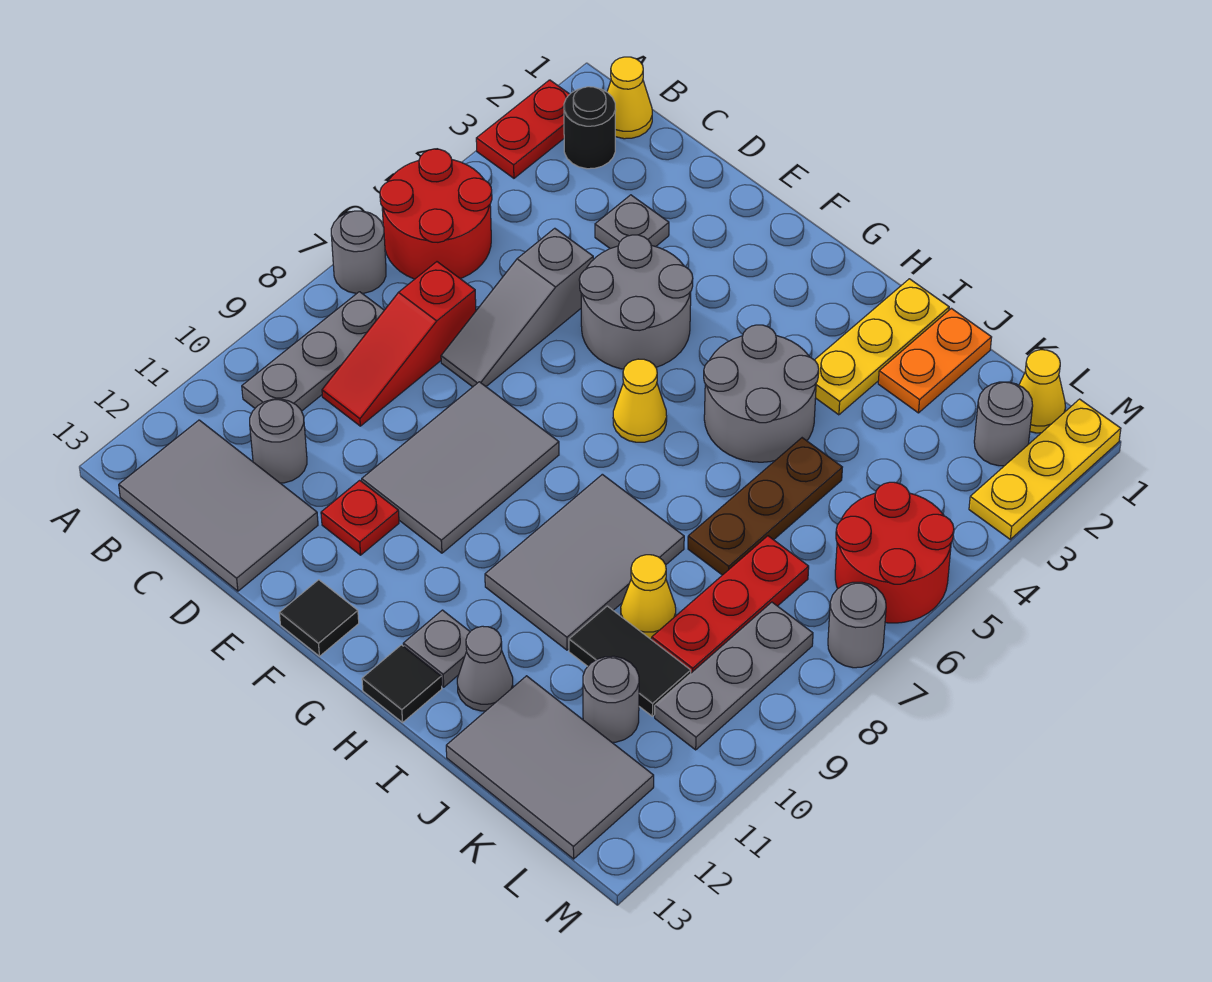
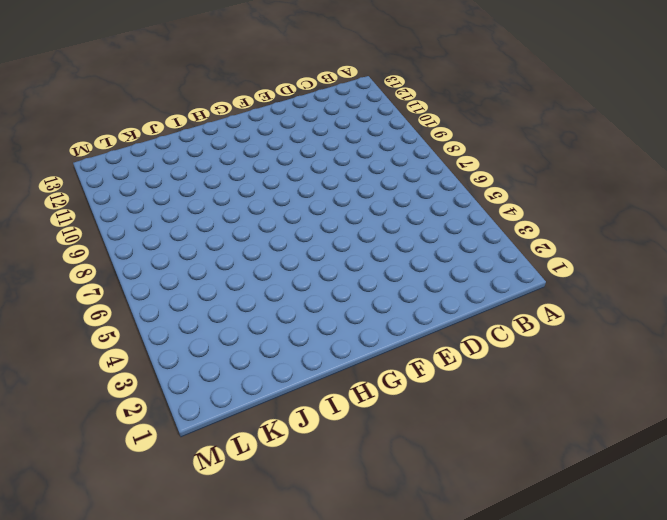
none -> red 1x2 plate [476,80,570,178]
none -> red 2x2 round brick [380,149,492,279]
none -> grey 1x1 round brick [331,211,386,293]
none -> yellow 1x1 cone [607,57,652,139]

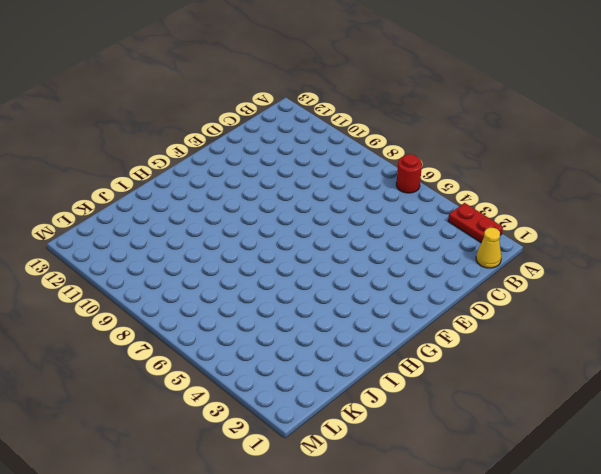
red 1x1 round brick [396,154,422,193] -> red 2x2 round brick [380,149,492,279]
none -> grey 1x1 round brick [331,211,386,293]
none -> black 1x1 round brick [564,87,616,169]
none -> grey 1x3 plate [242,292,384,411]
none -> grey 2x3 tile [119,420,318,591]

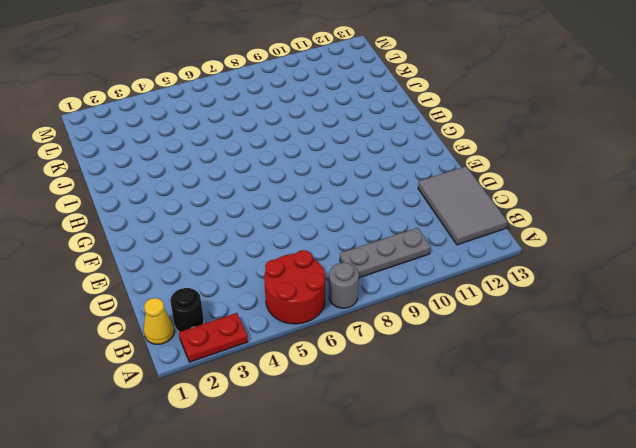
none -> red 1x3 slope [322,262,476,426]
none -> grey 1x1 round brick [250,399,307,483]
none -> grey 1x1 plate [595,195,669,249]
none -> grey 1x3 slope [441,228,593,387]

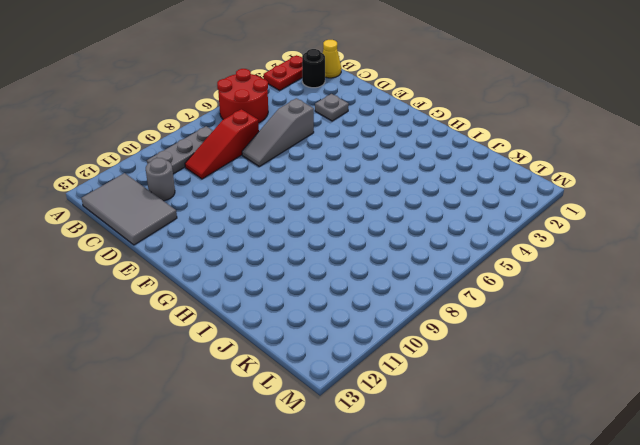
none -> grey 1x1 round brick [331,211,386,293]
none -> grey 2x2 round brick [579,235,693,369]
none -> grey 2x3 tile [362,382,559,553]
none -> red 1x1 plate [321,480,399,555]

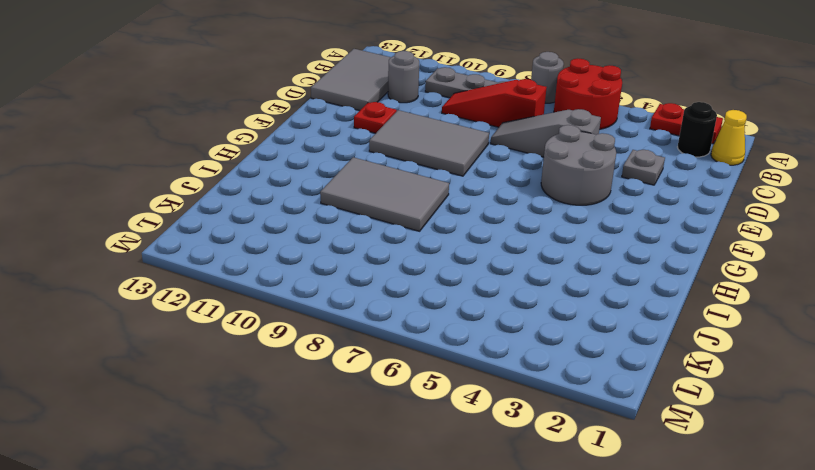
none -> black 1x1 tile [279,580,359,656]
none -> yellow 1x1 cone [613,359,667,442]
none -> grey 2x2 round brick [704,325,819,462]
none -> grey 1x1 plate [403,610,470,687]

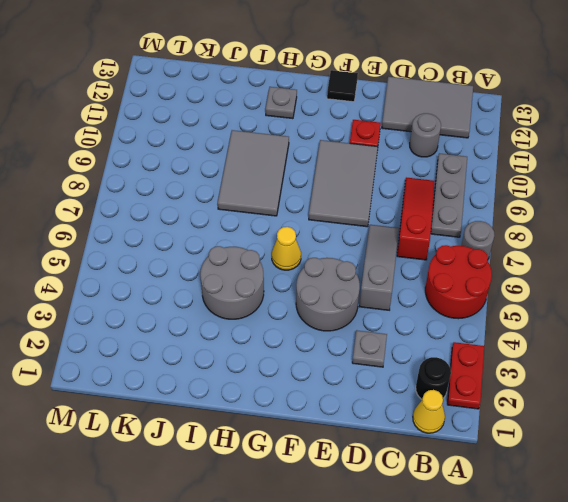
none -> black 1x1 tile [362,645,442,722]
none -> yellow 1x3 plate [815,279,949,415]
none -> grey 1x1 cone [457,626,513,711]
none -> orange 1x2 plate [878,308,992,413]

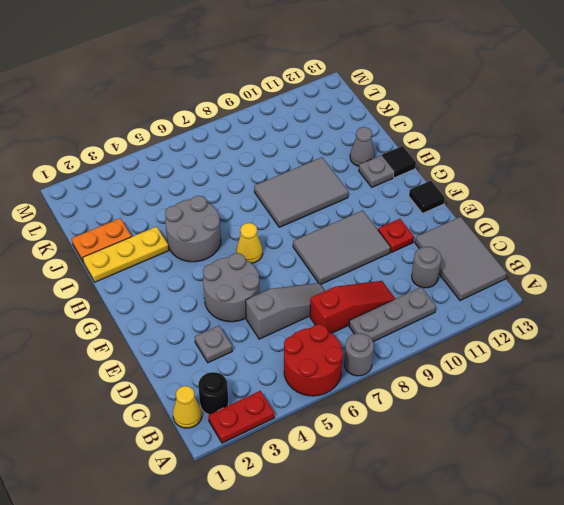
none -> brown 1x3 plate [688,438,842,575]
none -> yellow 1x1 cone [621,555,676,639]
none -> black 1x2 tile [569,606,691,716]
none -> grey 2x3 tile [446,676,654,859]

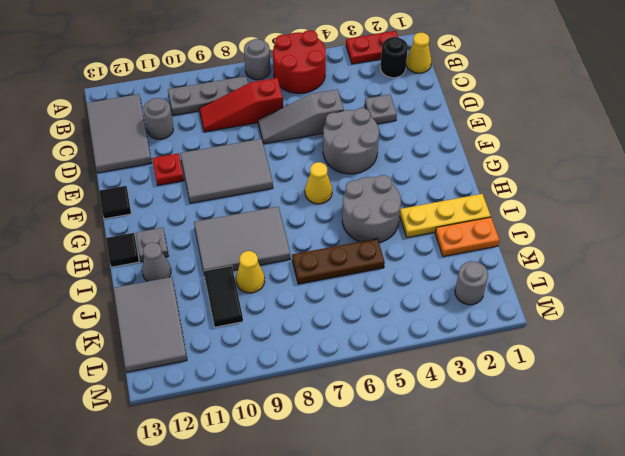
none -> red 1x3 plate [652,536,809,673]
none -> grey 1x1 round brick [583,656,639,742]
none -> yellow 1x1 cone [1019,350,1066,433]
none -> red 2x2 round brick [835,482,954,623]

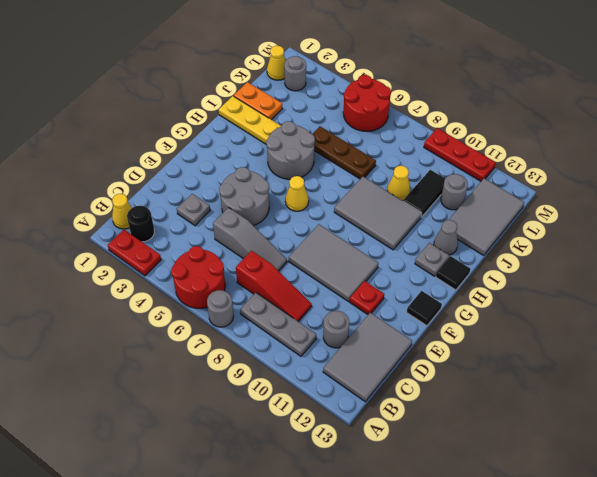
red 1x3 plate [424,128,496,181] -> red 1x3 plate moved to [652,536,809,673]
none -> grey 1x3 plate [655,602,813,750]
none -> yellow 1x3 plate [969,399,1121,539]
none -> grey 1x1 round brick [828,582,886,668]

